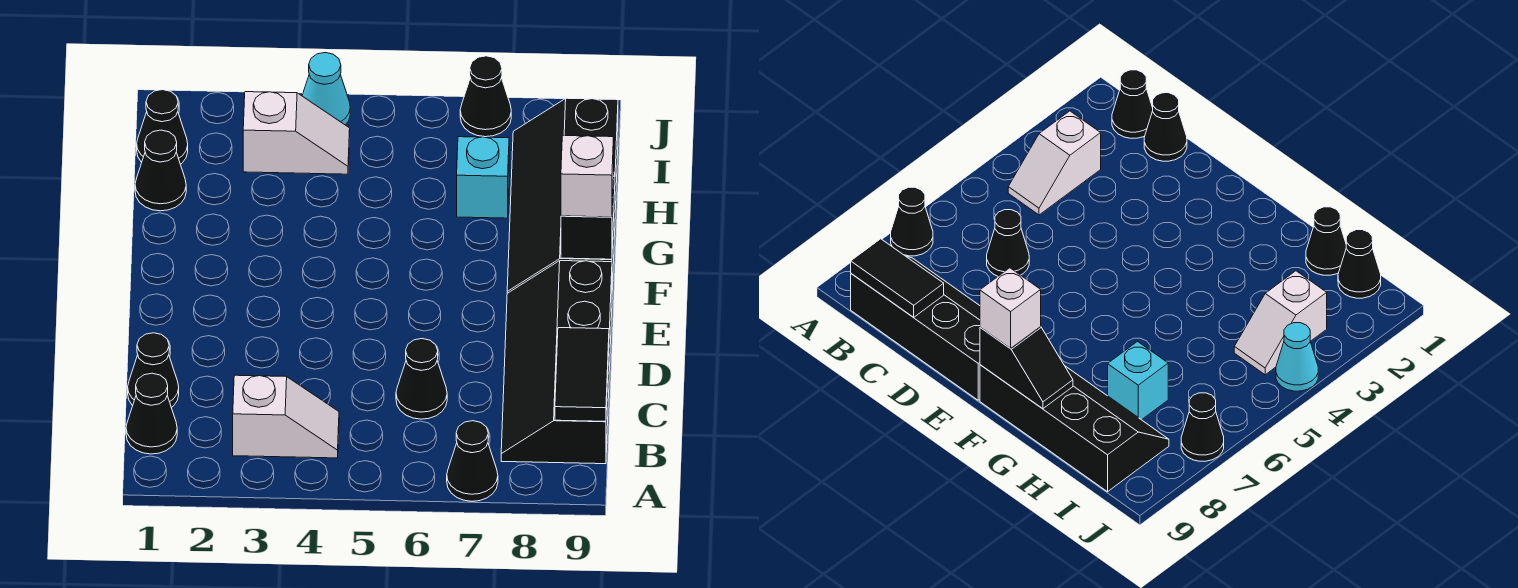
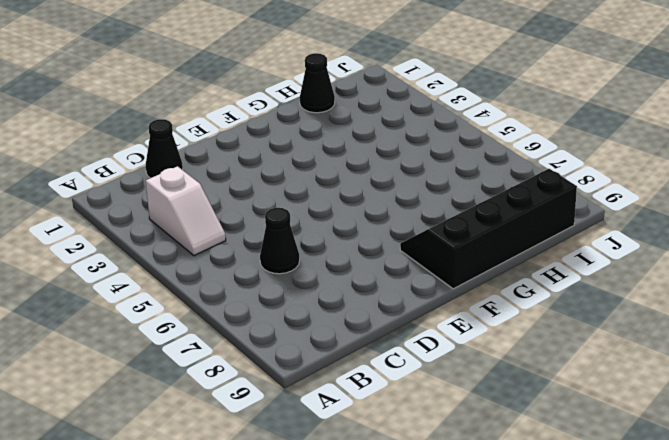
none -> black 1x1 cone [447,421,498,501]
none -> black 1x1 cone [126,373,177,454]
none -> black 2x4 slope [501,261,612,464]

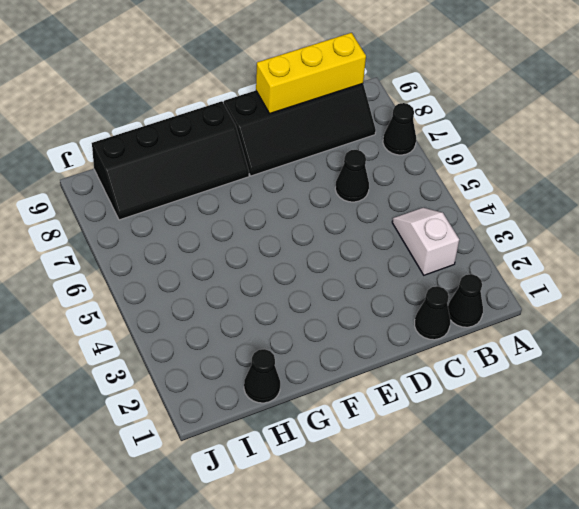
yellow 1x3 brick [256,33,366,113] -> black 1x2 tile [555,328,609,421]
none -> cyan 1x1 brick [457,137,509,218]
none -> black 1x1 cone [137,90,188,164]
none -> white 1x2 slope [243,92,350,174]

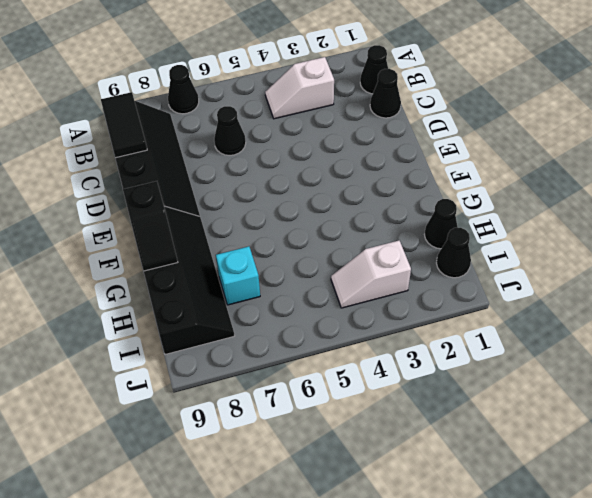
none -> cyan 1x1 cone [302,53,350,125]
none -> black 1x1 cone [460,56,511,137]
none -> white 1x1 brick [561,136,614,217]

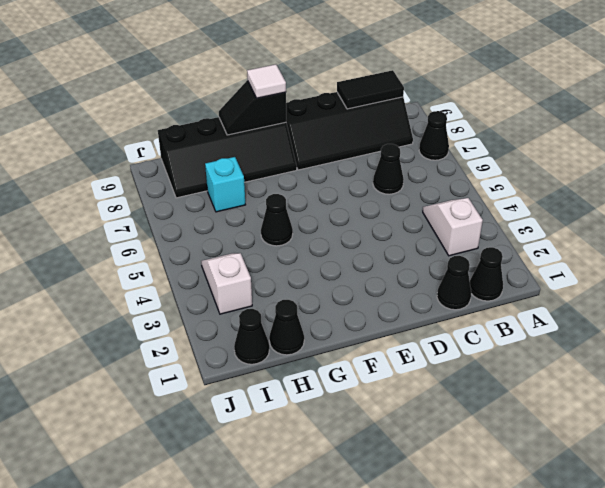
white 1x1 tile [247,64,286,98] -> white 1x1 brick [561,136,614,217]
black 1x1 cone [261,194,293,246] -> black 1x1 cone moved to [460,56,511,137]
none -> cyan 1x1 cone [302,53,350,125]

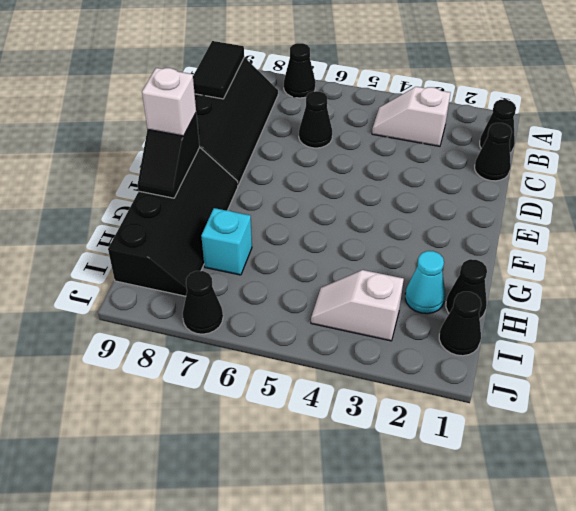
cyan 1x1 cone [405,251,445,314] -> cyan 1x1 cone moved to [302,53,350,125]

